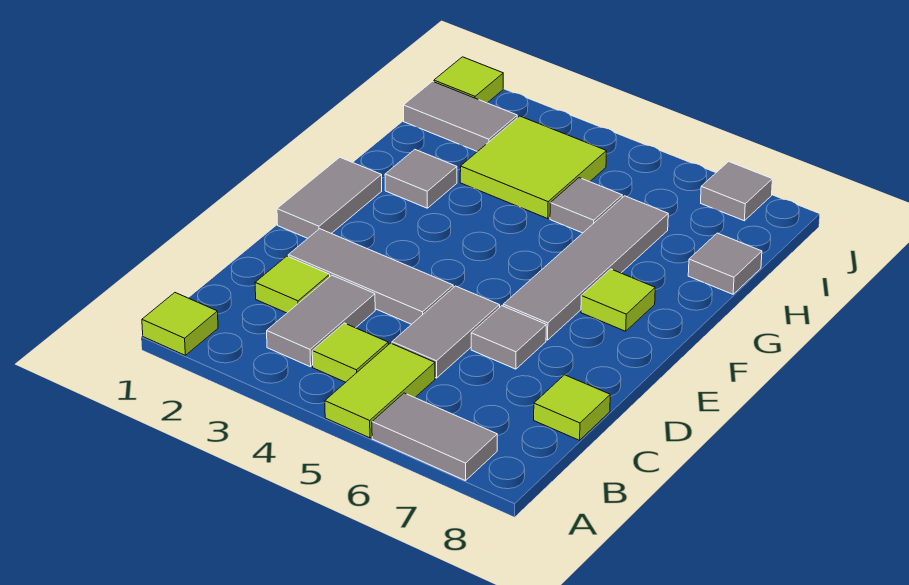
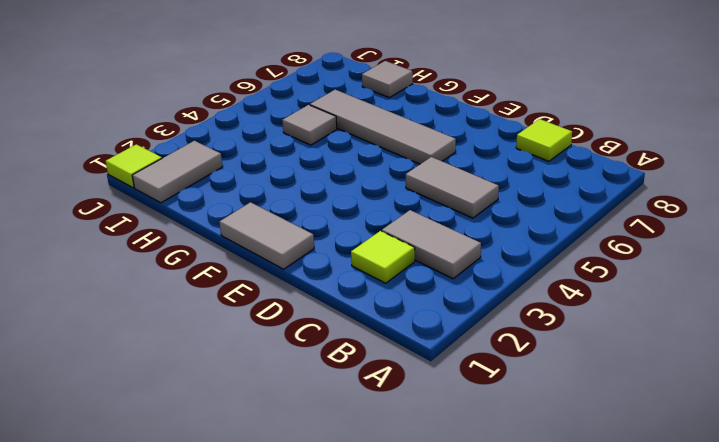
none -> lime 1x1 tile [142,293,218,355]
none -> lime 1x2 tile [325,343,435,438]
none -> grey 1x2 tile [372,393,497,481]

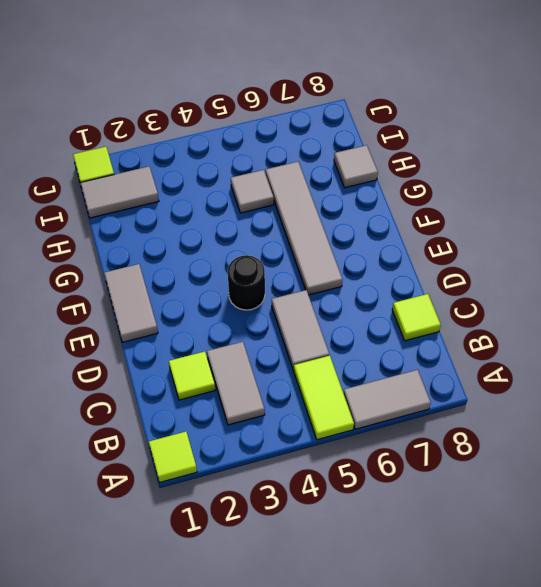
black 1x1 round brick [228,255,265,310] -> none
none -> lime 1x1 tile [312,323,388,382]
none -> grey 1x3 tile [288,229,453,324]
none -> grey 1x1 tile [471,306,546,369]

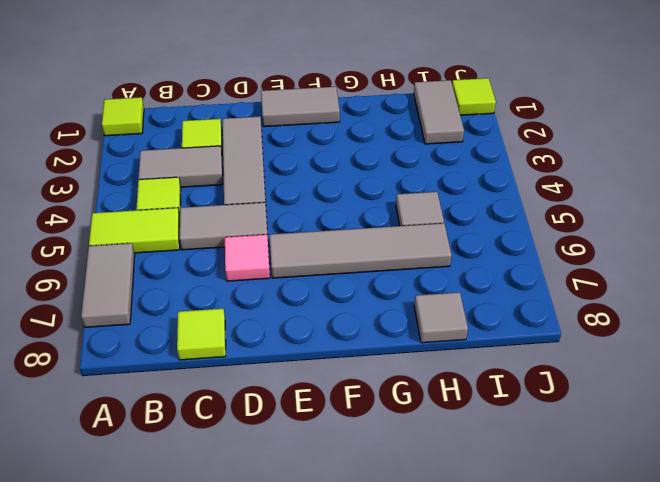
pink 1x1 tile [225,235,270,281] -> grey 1x1 tile [471,306,546,369]
none -> lime 1x1 tile [581,269,655,331]
none -> grey 1x1 tile [385,150,457,208]
none -> lime 2x2 tile [460,116,607,219]

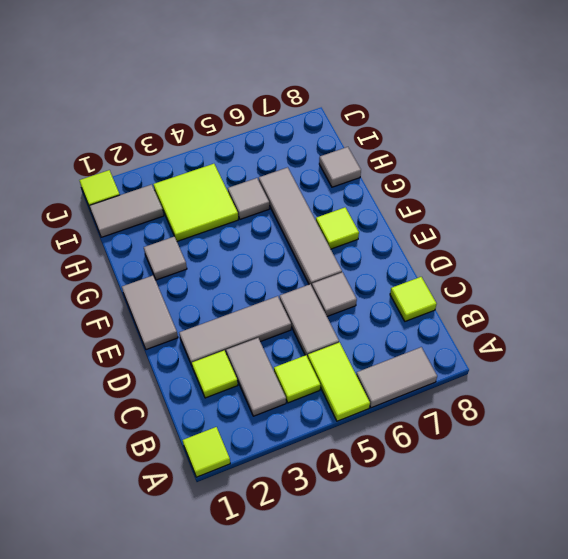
none -> grey 1x1 tile [701,162,772,221]

